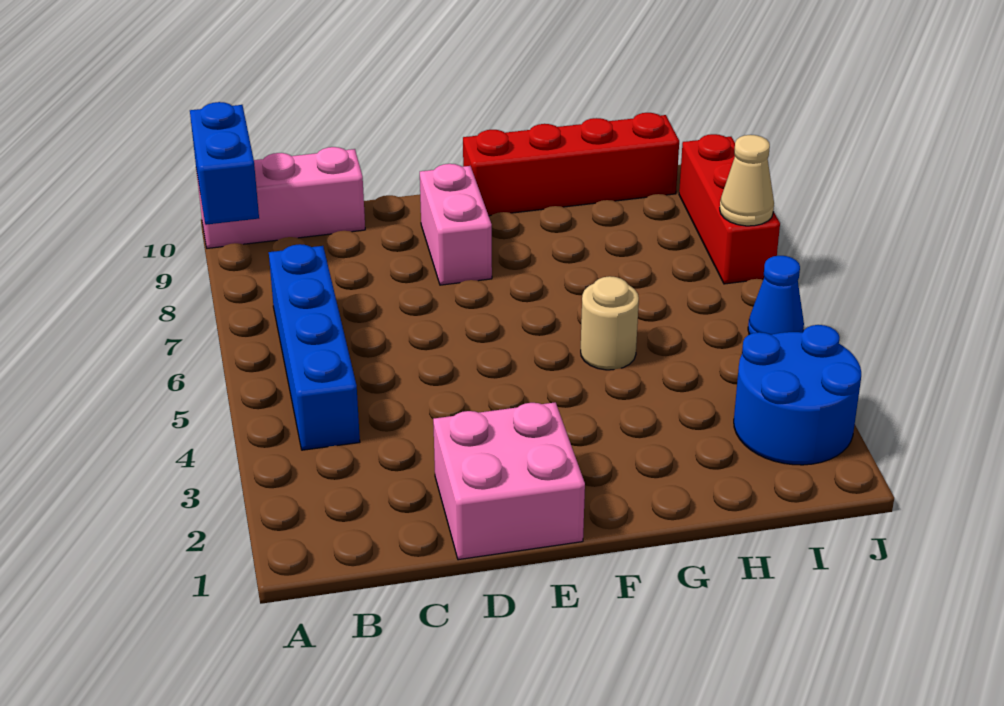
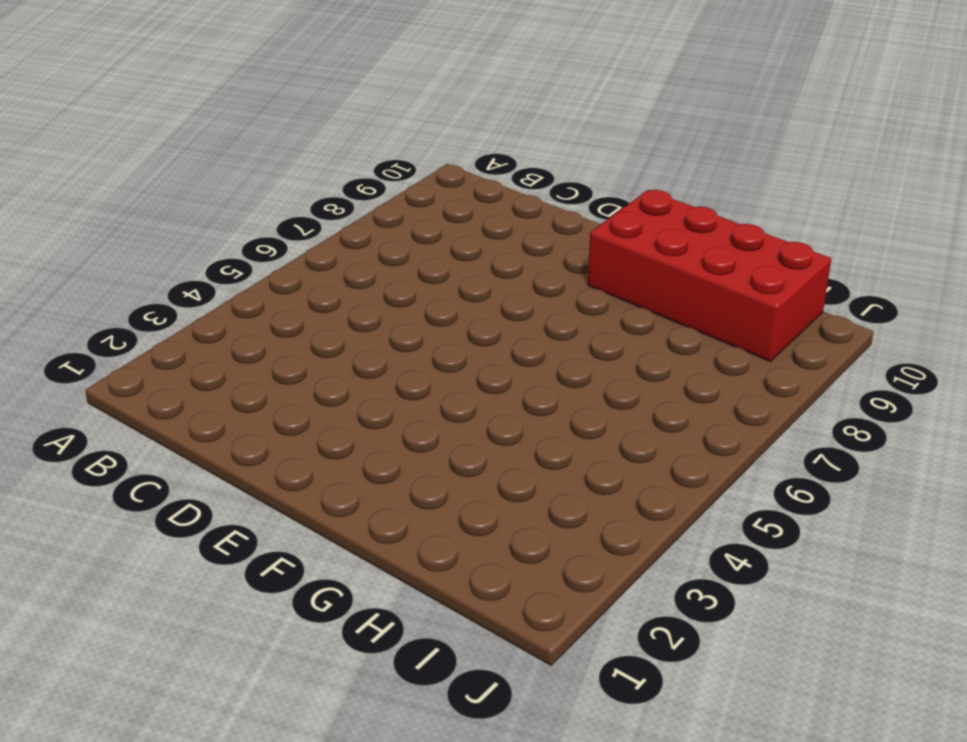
red 2x4 brick [588,190,831,361] -> red 1x4 brick [463,113,679,216]
none -> pink 1x3 brick [197,147,365,248]
none -> blue 1x4 brick [269,244,360,450]

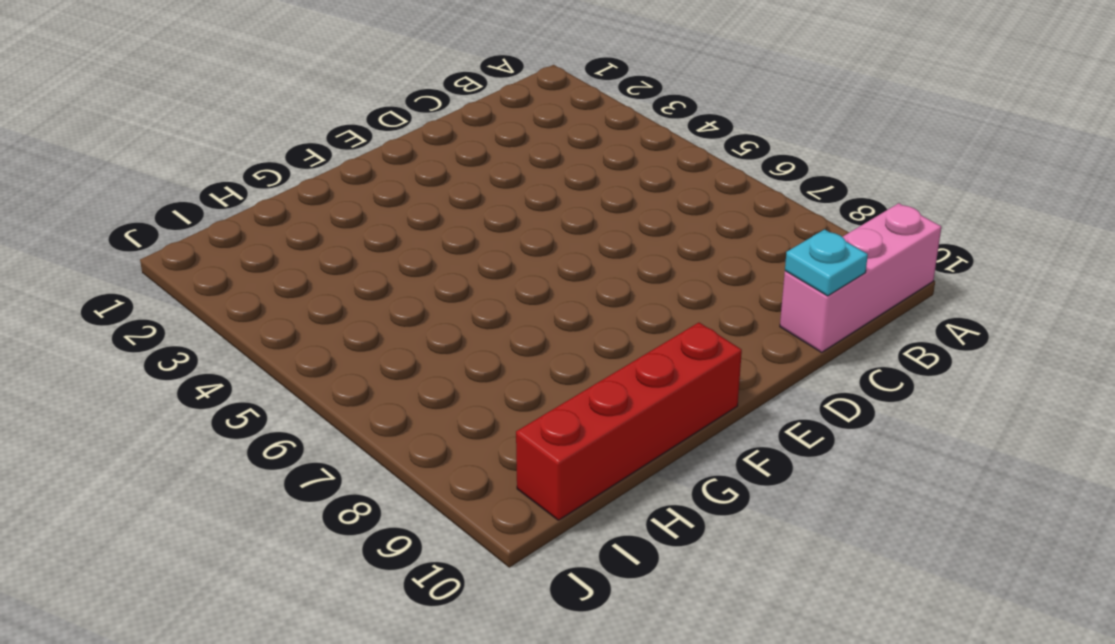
cyan 1x1 plate [785,229,868,296] -> none
none -> blue 1x4 brick [269,244,360,450]
none -> pink 2x2 brick [433,402,585,560]

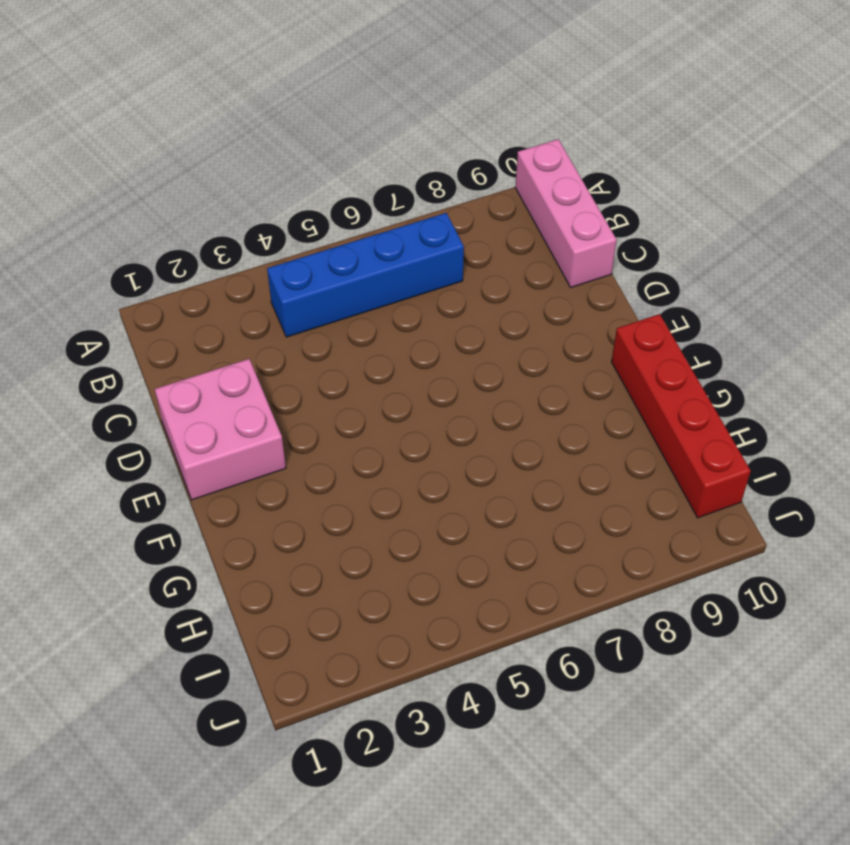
none -> pink 1x2 brick [420,164,492,285]
none -> tan 1x1 round brick [581,276,639,370]

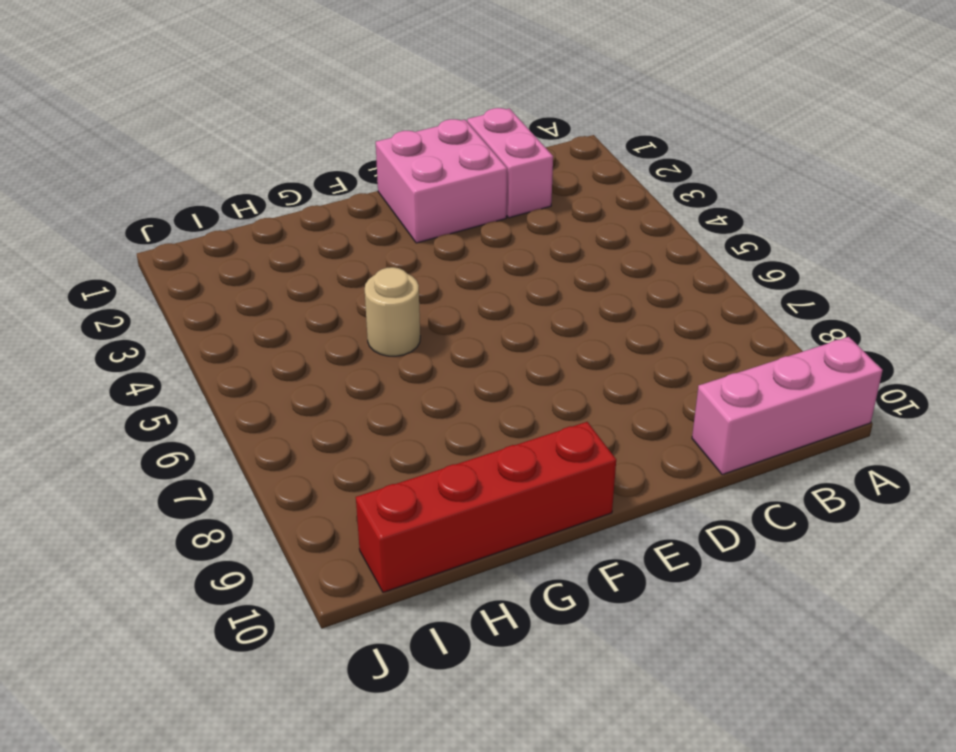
pink 1x2 brick [467,108,553,218] -> pink 1x2 brick moved to [420,164,492,285]
none -> blue 1x4 brick [269,244,360,450]
none -> blue 2x2 round brick [734,325,861,465]

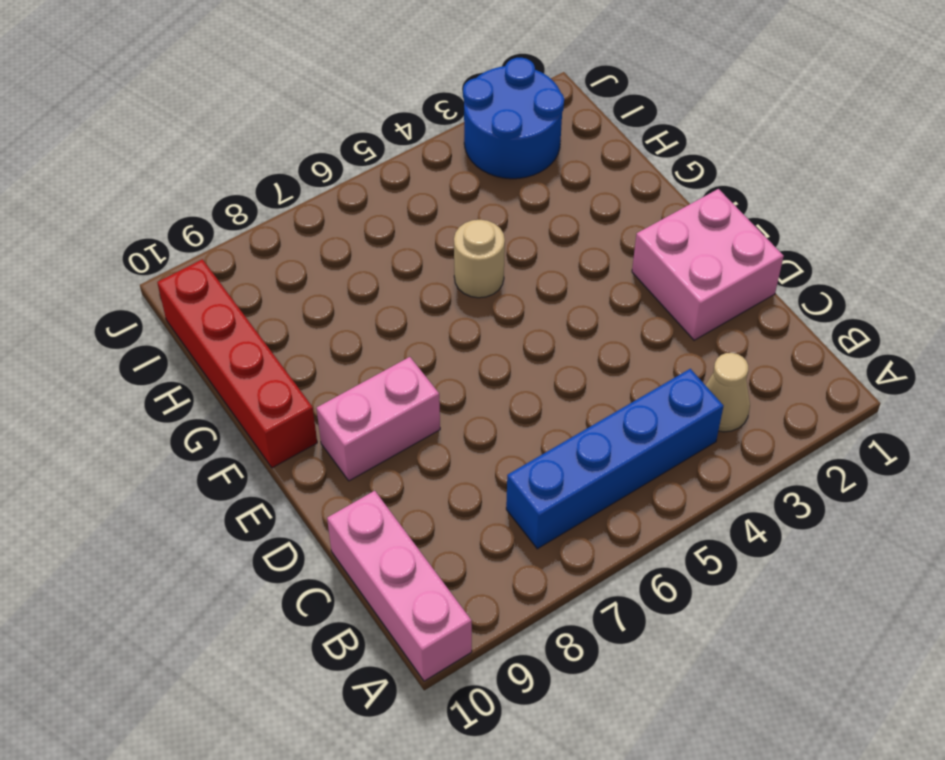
tan 1x1 cone [706,353,750,432] -> tan 1x1 cone moved to [720,135,774,226]
none -> blue 1x1 cone [748,256,804,335]
none -> red 1x3 brick [679,134,780,284]

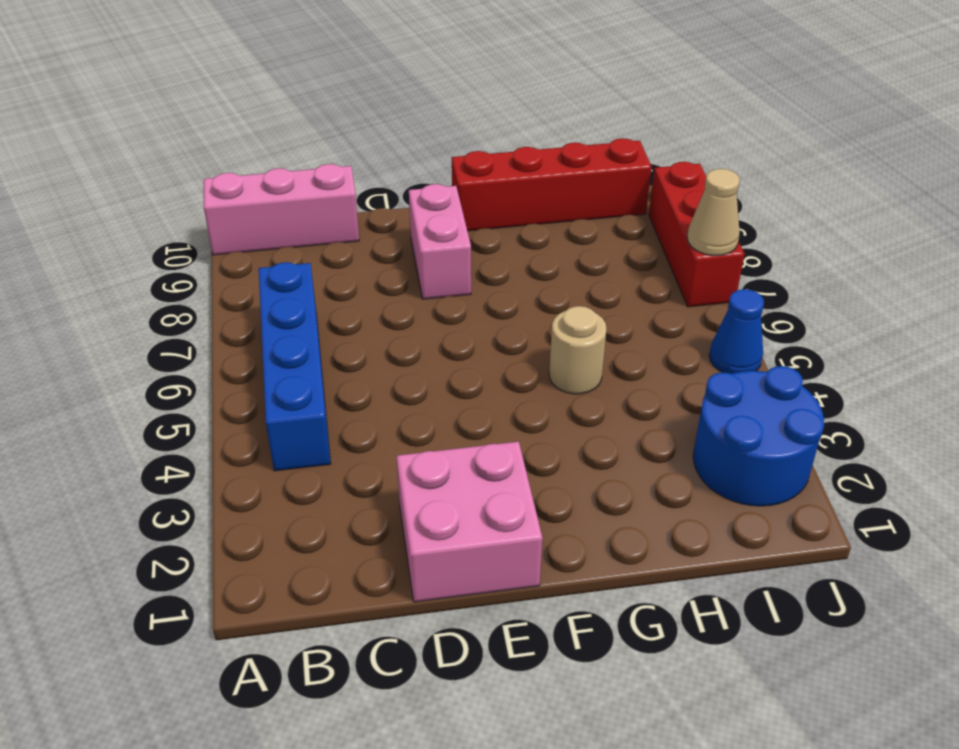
none -> blue 1x2 brick [190,102,259,225]

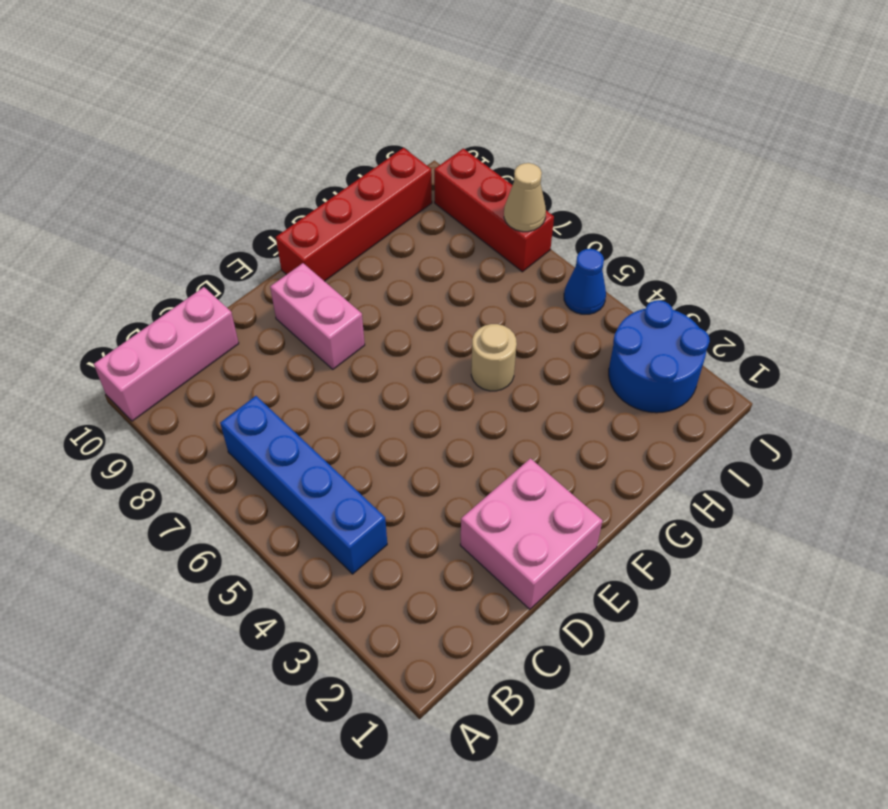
none -> blue 1x2 brick [190,102,259,225]

